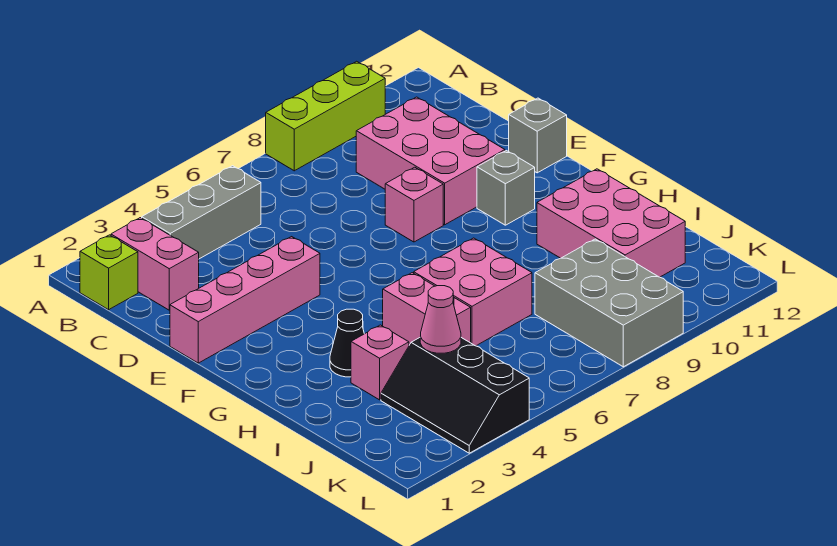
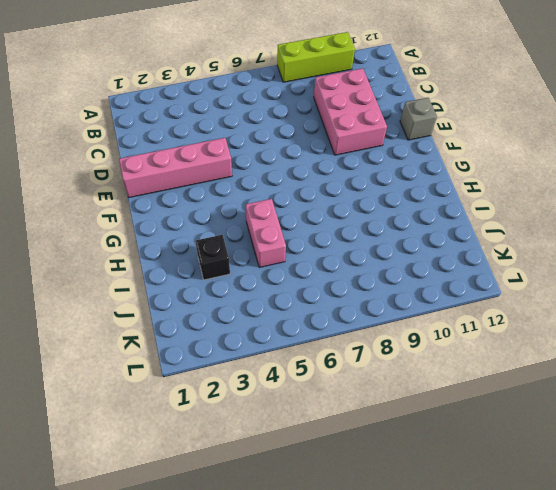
black 1x1 brick [196,235,230,280] -> pink 1x1 brick [351,325,409,400]
none -> lime 1x1 brick [80,235,138,310]
none -> pink 1x2 brick [111,218,199,310]
none -> grey 1x3 brick [142,166,261,259]

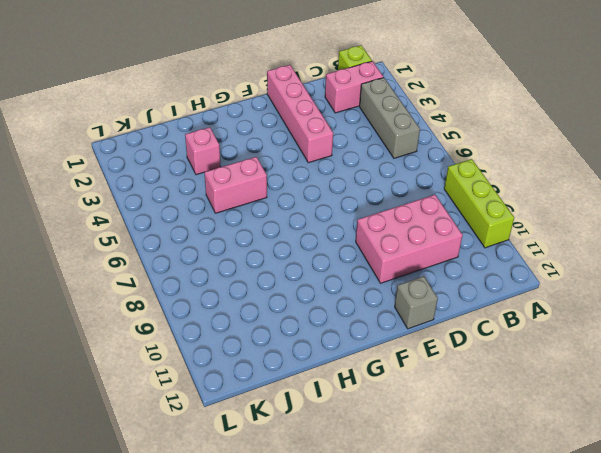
none -> pink 1x1 brick [385,167,443,242]
none -> grey 1x1 brick [477,151,535,225]
none -> black 1x1 cone [330,309,364,377]

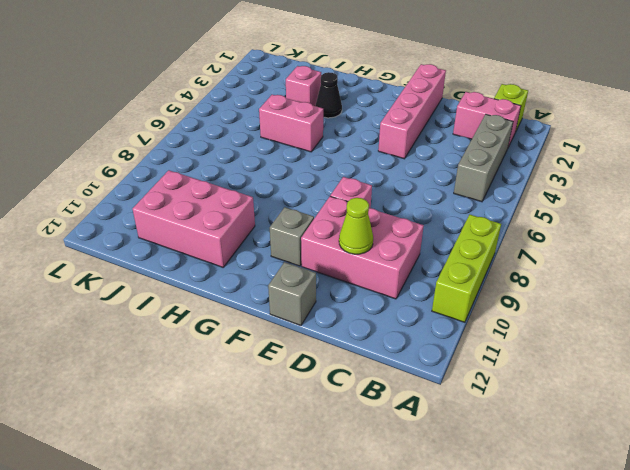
lime 1x1 cone [339,198,373,254] -> none
none -> pink 2x2 brick [414,238,532,346]
none -> black 2x3 slope [381,338,529,453]
none -> grey 2x3 brick [535,239,683,367]

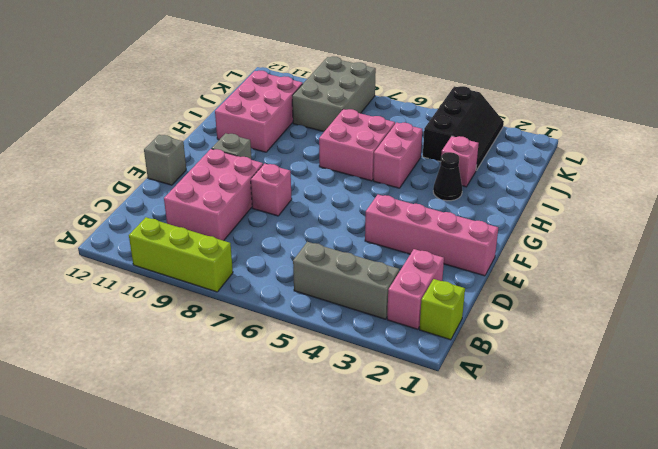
none -> pink 1x1 cone [420,286,461,353]

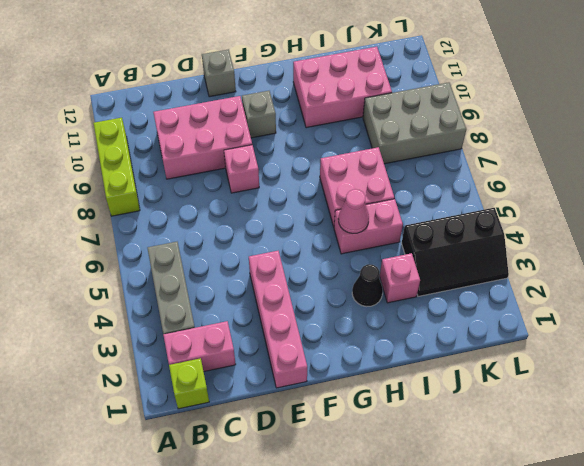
pink 1x1 cone [338,189,369,233] -> pink 1x1 cone moved to [420,286,461,353]

